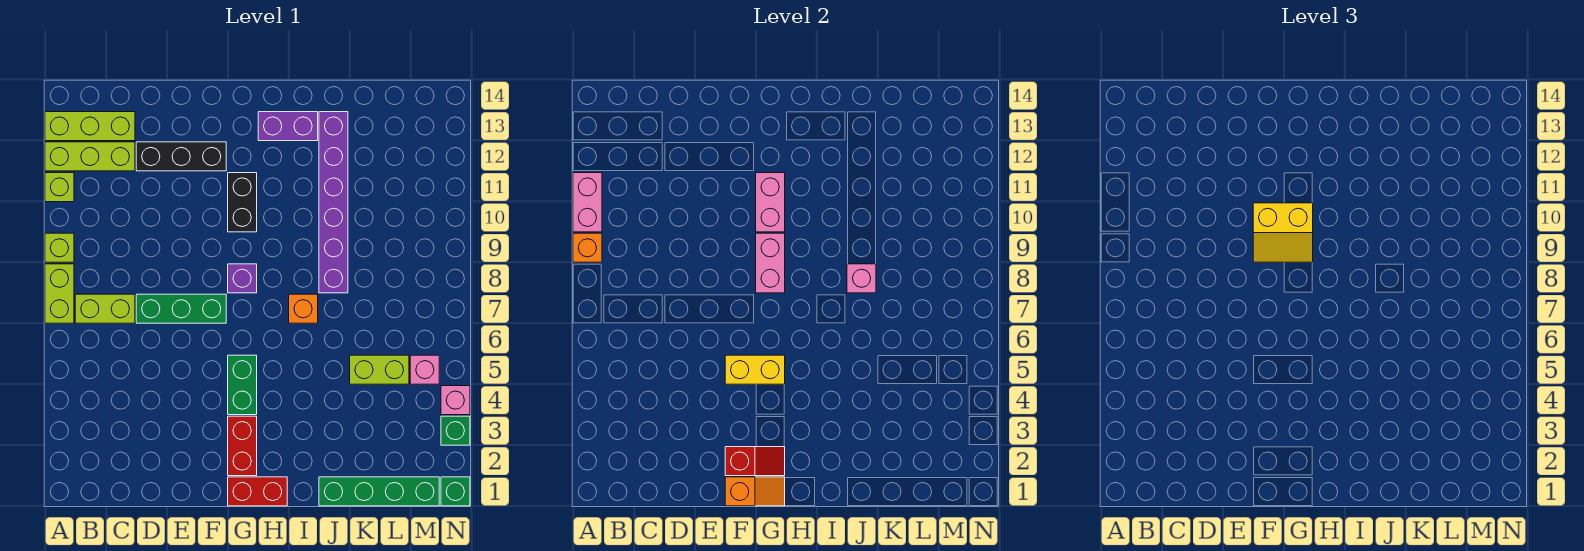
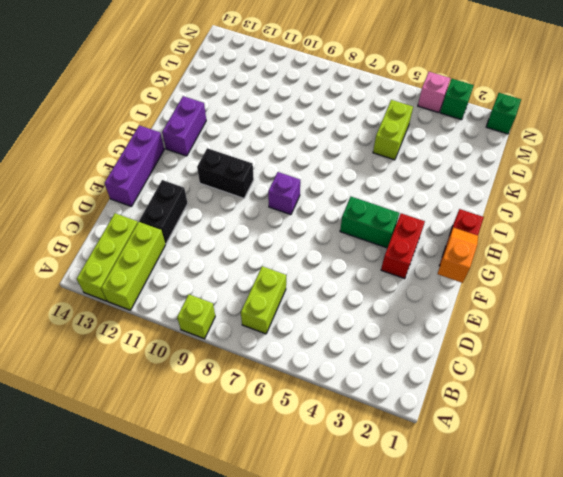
black 1x2 brick [139,180,188,244] -> black 1x3 brick [136,142,226,171]
purple 1x3 brick [105,125,164,206] -> none
red 1x2 brick [381,213,425,279] -> red 1x2 brick turned to [228,416,257,476]
none -> lime 1x2 brick [45,264,74,323]
none -> lime 1x1 brick [45,173,74,202]
none -> green 1x3 brick [136,294,226,323]
none -> orange 1x1 brick [289,294,318,323]

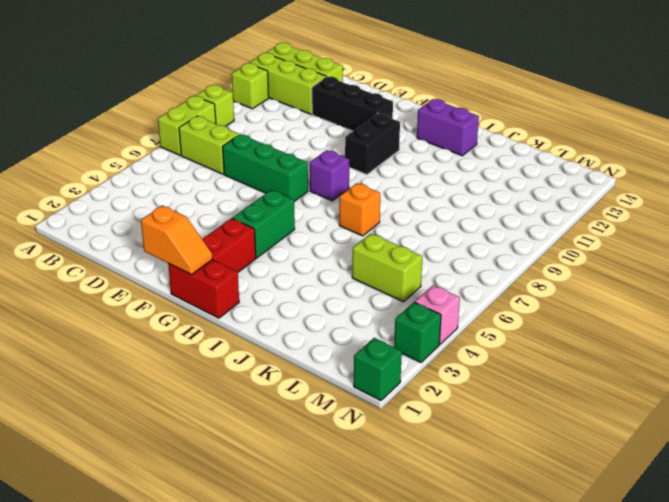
none -> green 1x4 brick [319,477,439,506]
none -> purple 1x6 brick [319,112,348,293]
none -> pink 1x1 brick [410,355,439,384]
none -> orange 1x1 brick [573,233,602,262]

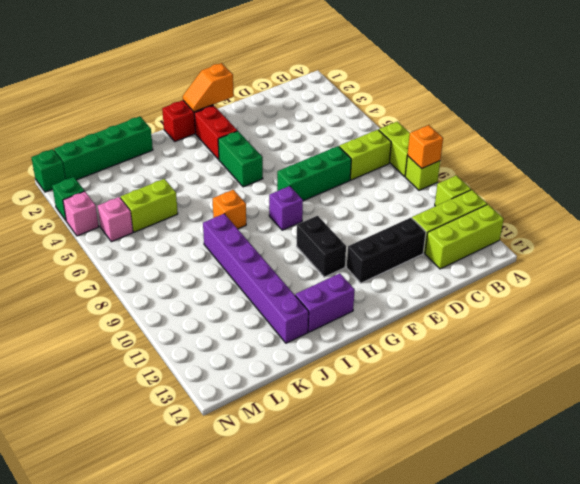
none -> pink 1x2 brick [573,173,602,232]
none -> red 1x2 slope [725,447,785,476]
none -> yellow 1x2 brick [725,355,785,384]
none -> pink 1x2 brick [756,233,785,293]

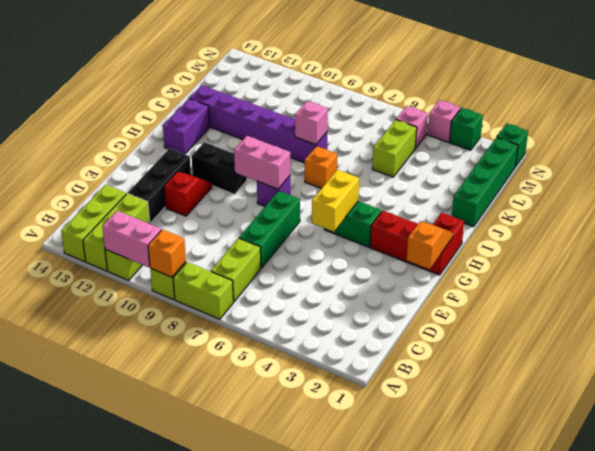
red 1x2 slope [164,171,212,216] -> red 1x2 slope moved to [725,447,785,476]
none -> pink 1x2 brick [756,173,785,232]
none -> yellow 2x2 slope [1253,203,1313,262]

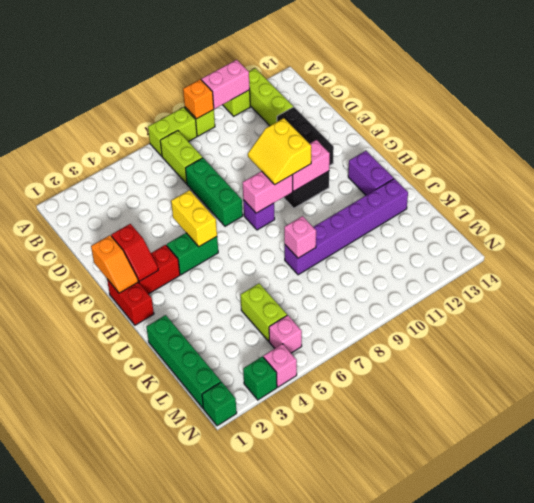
none -> lime 1x3 brick [45,112,135,141]
none -> orange 1x1 brick [289,294,318,323]

